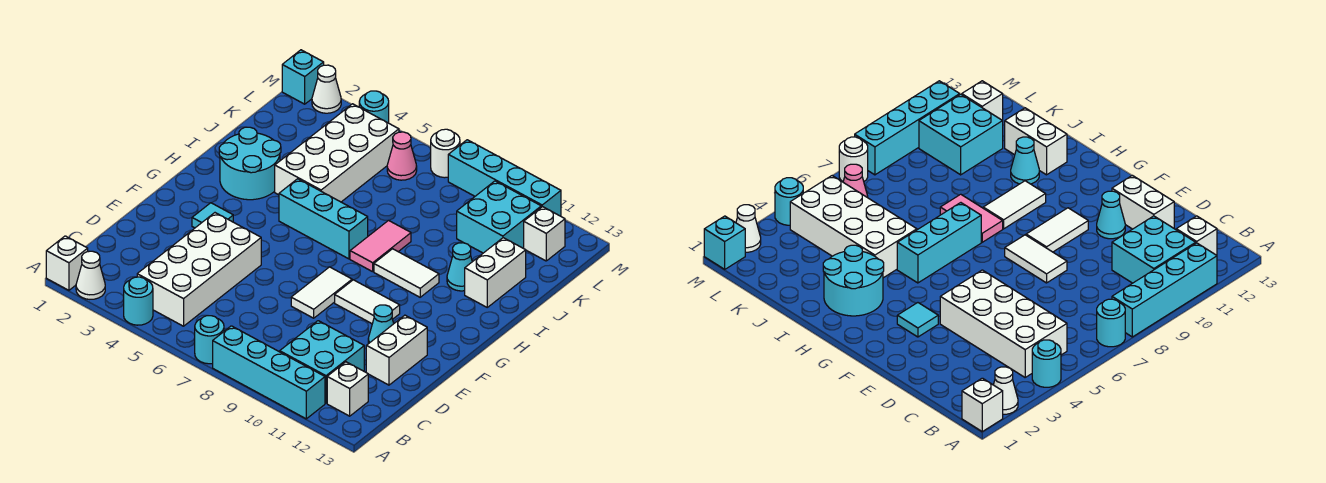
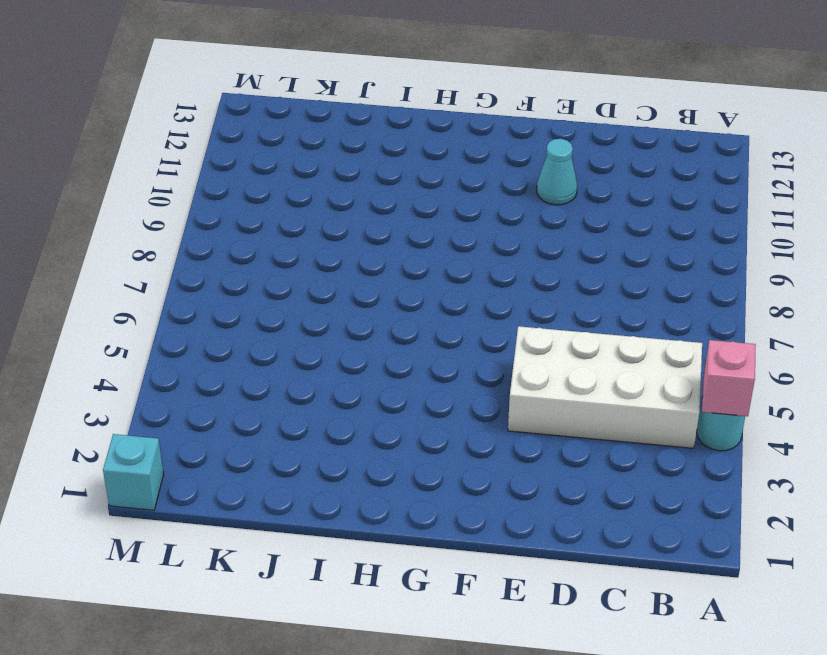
pink 1x1 brick [702,340,756,416] -> none
none -> white 1x1 brick [46,236,88,290]
none -> white 1x1 cone [76,251,105,299]
none -> cyan 1x1 round brick [195,316,224,364]

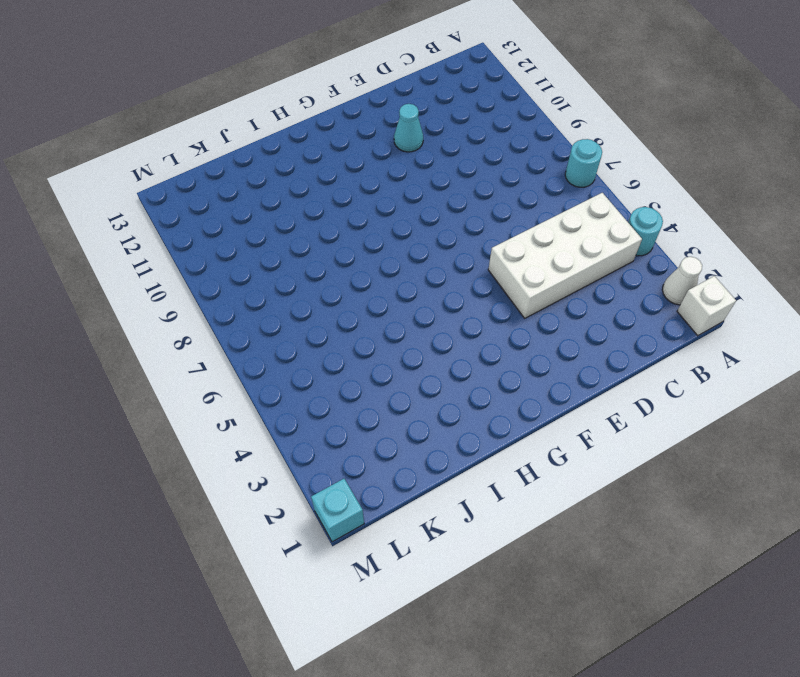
none -> cyan 1x4 brick [213,326,325,419]
none -> cyan 2x2 brick [280,321,364,403]
none -> white 1x1 brick [327,362,368,416]

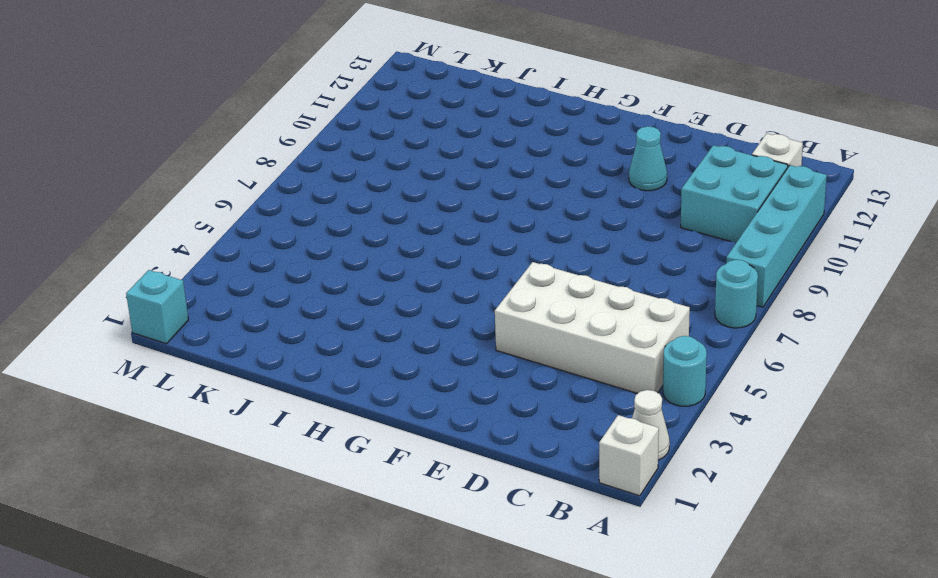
none -> white 1x2 brick [366,315,427,385]
none -> white 1x2 tile [291,267,352,318]
none -> cyan 1x1 tile [192,203,233,228]

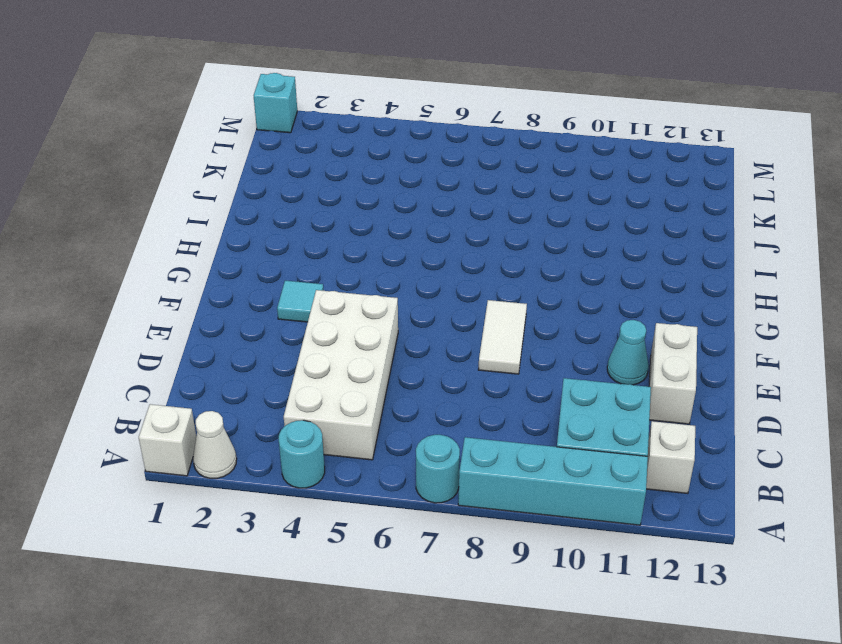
none -> white 1x2 tile [335,280,400,324]
none -> cyan 2x2 round brick [219,127,281,200]
none -> cyan 1x3 brick [279,179,368,259]

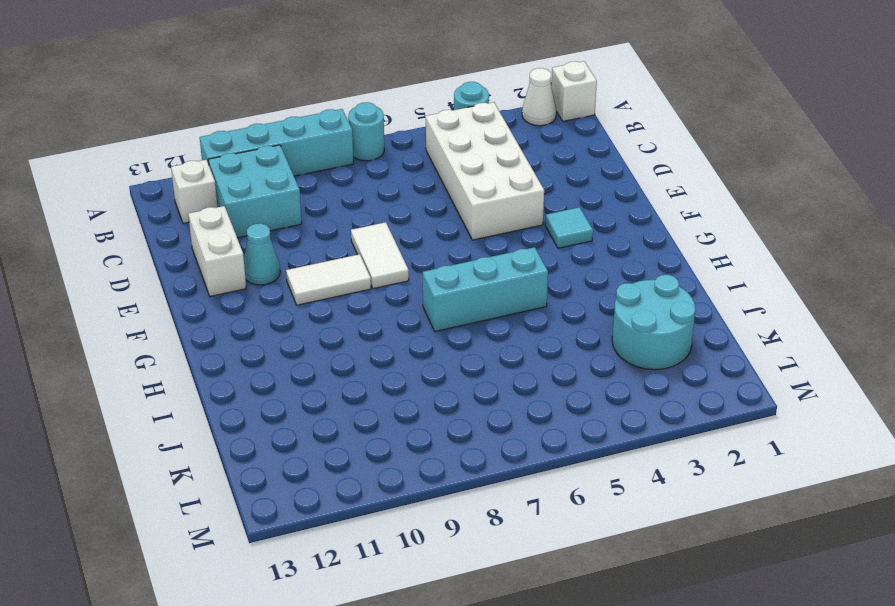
cyan 2x2 round brick [612,275,695,370] -> cyan 2x2 round brick moved to [219,127,281,200]
none -> pink 1x2 tile [350,220,411,272]
none -> white 1x2 tile [374,249,439,297]
none -> white 2x4 brick [275,104,399,202]

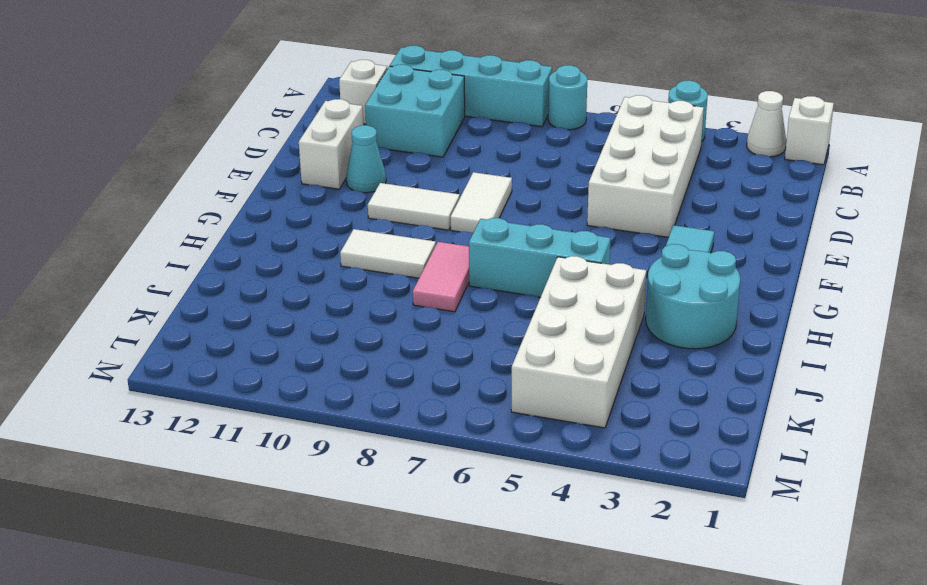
none -> cyan 1x1 cone [447,243,472,291]
none -> white 1x2 brick [465,238,526,307]
none -> cyan 2x2 brick [457,181,541,253]

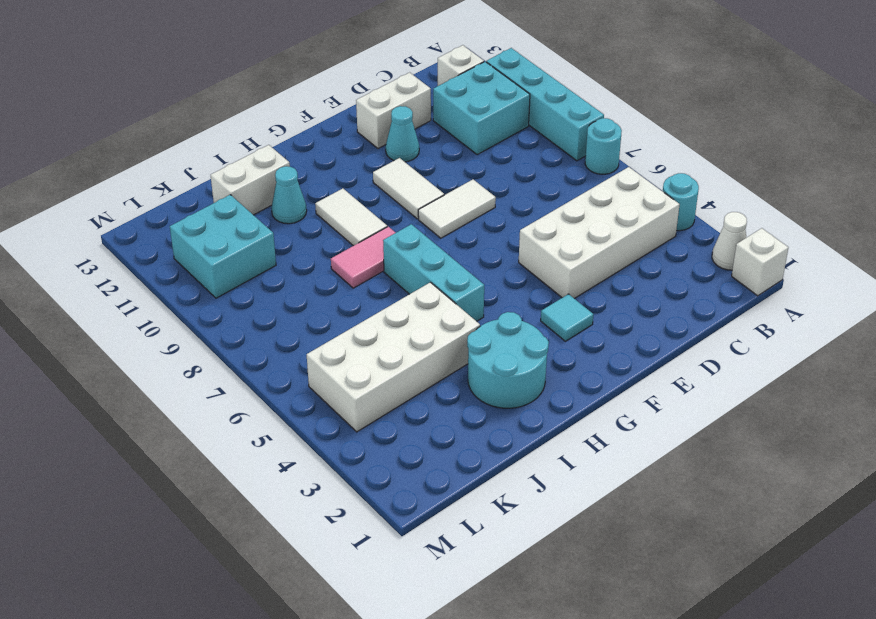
none -> pink 1x1 cone [387,132,417,180]
none -> white 1x1 brick [524,207,565,261]
none -> cyan 1x1 brick [282,50,324,104]

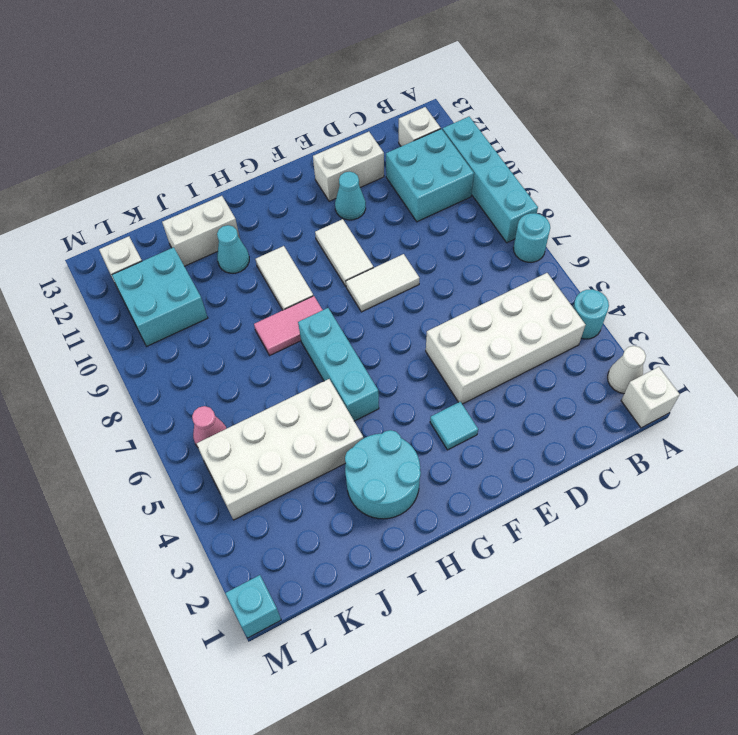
none -> white 1x1 cone [312,65,341,113]
none -> cyan 1x1 round brick [359,91,389,123]
none -> white 1x1 round brick [431,129,460,178]

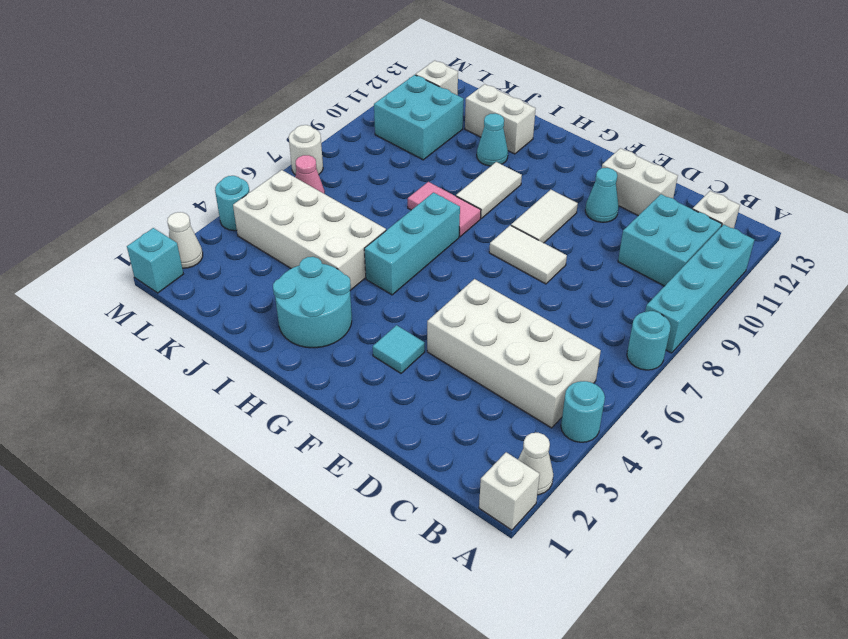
none -> cyan 1x4 brick [448,140,561,216]

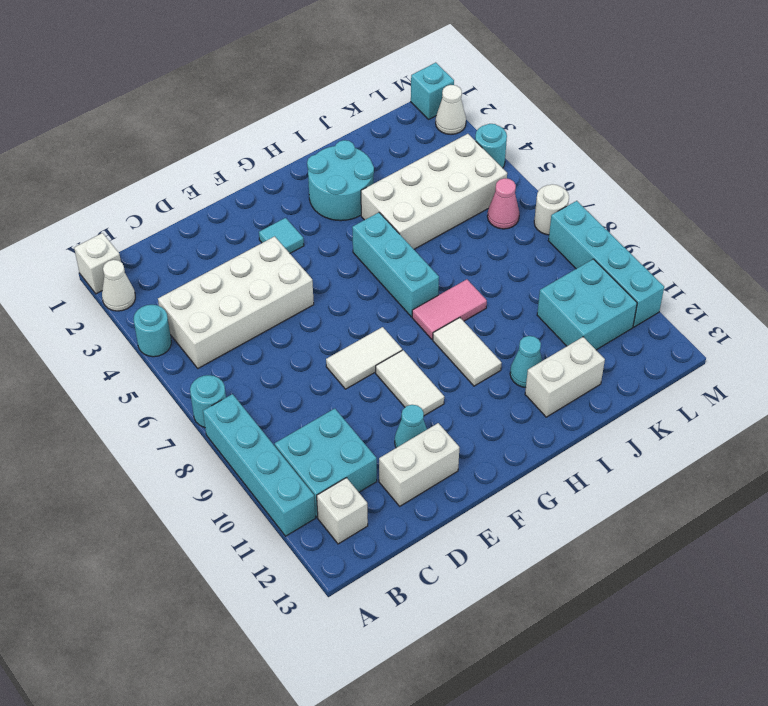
none -> white 1x1 brick [524,207,565,261]

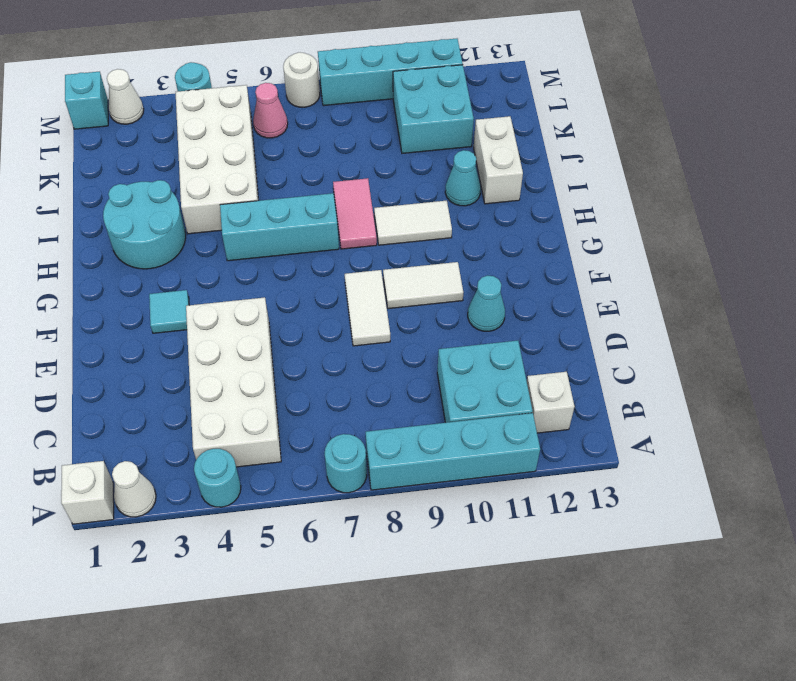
none -> white 1x2 brick [366,315,427,385]
none -> white 1x1 brick [524,207,565,261]

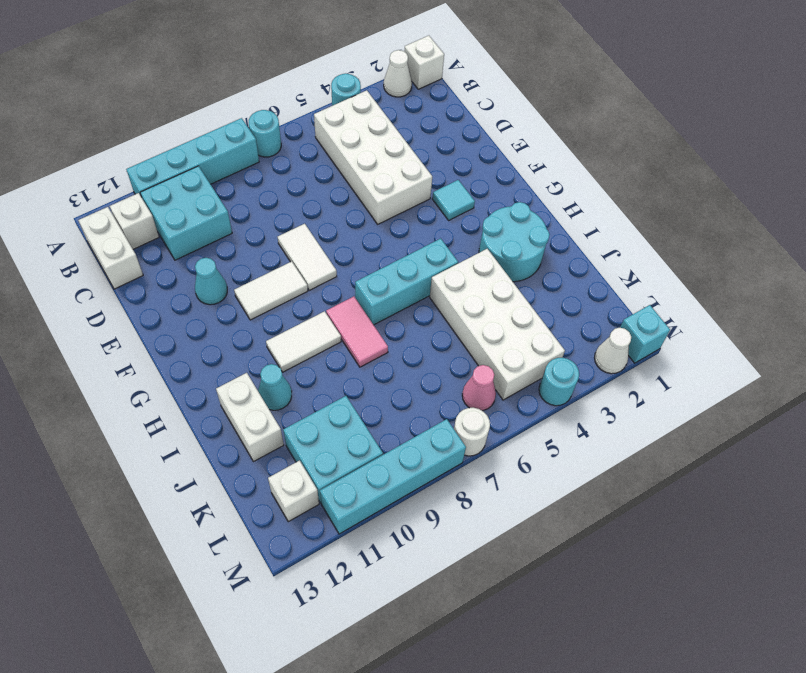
white 1x2 brick [78,207,143,289] -> white 1x2 brick moved to [366,315,427,385]

